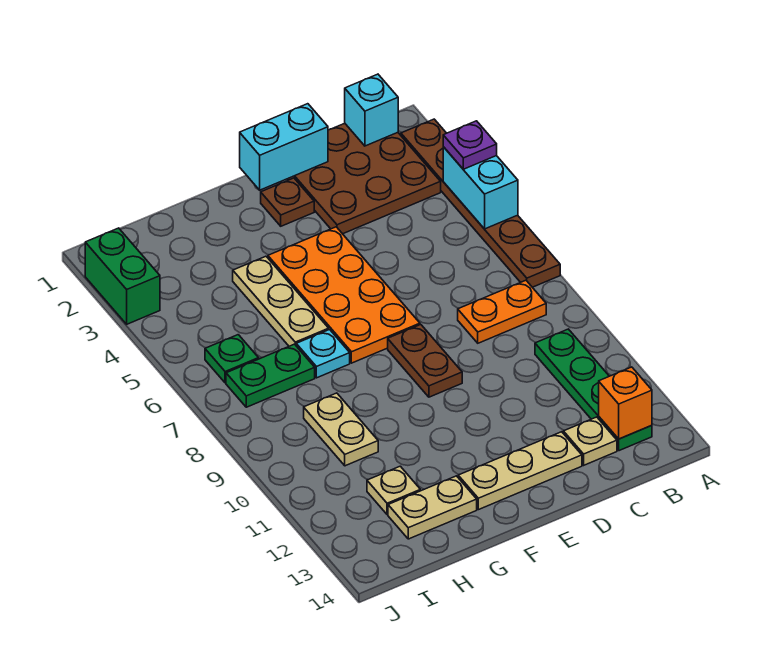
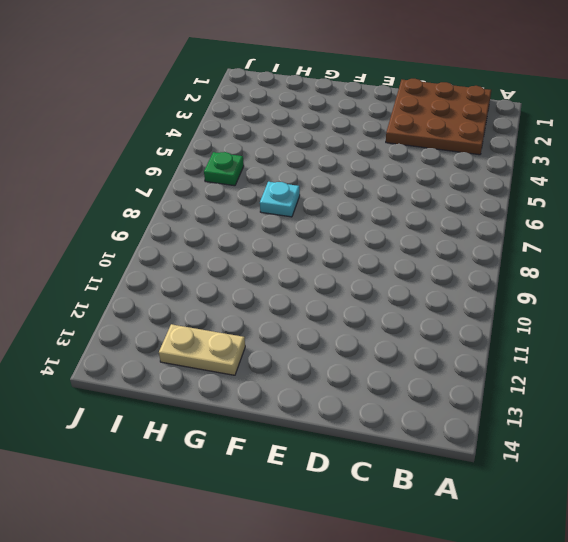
none -> brown 1x6 plate [401,119,560,287]
none -> orange 1x2 plate [458,280,546,343]
none -> green 1x4 plate [535,329,652,451]

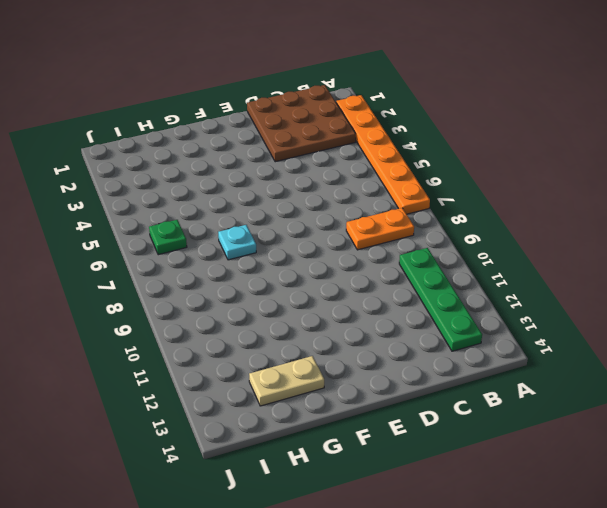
orange 1x6 plate [336,95,430,214] -> brown 1x6 plate [401,119,560,287]
none -> tan 1x1 plate [563,417,617,465]
none -> tan 1x3 plate [458,432,582,510]
none -> brown 1x1 plate [261,178,314,226]

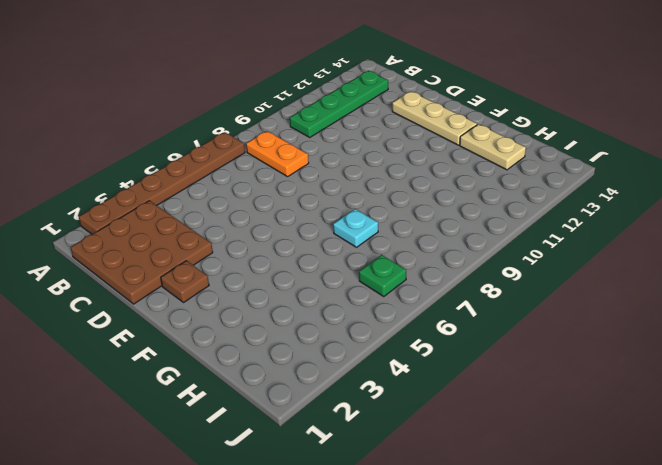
none -> tan 1x1 plate [563,417,617,465]
none -> orange 2x4 plate [268,227,420,363]
none -> brown 1x2 plate [388,325,462,397]

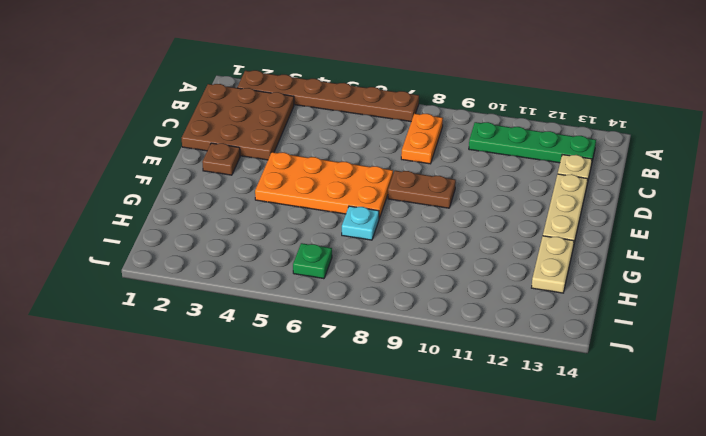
none -> tan 1x3 plate [233,256,329,346]
none -> green 1x2 plate [226,344,315,407]
none -> tan 1x2 plate [304,393,378,466]

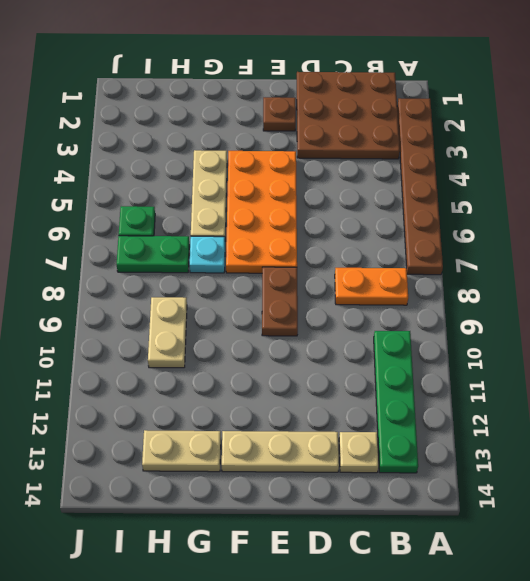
none -> tan 1x1 plate [367,466,420,515]
none -> green 1x2 brick [85,228,160,324]
none -> cyan 1x2 brick [443,147,518,229]

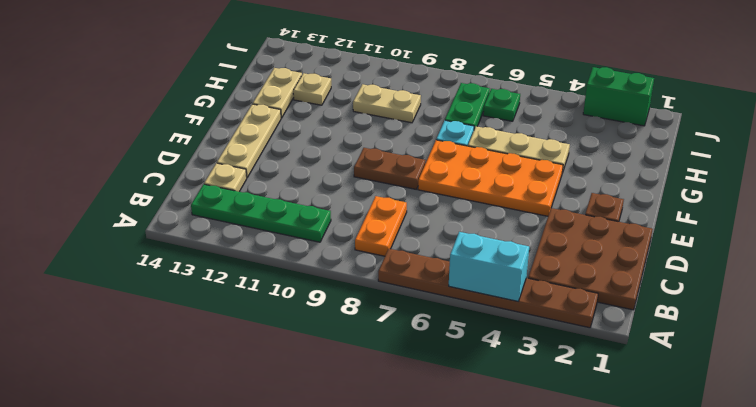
none -> cyan 1x1 brick [345,74,398,146]
none -> orange 1x1 brick [599,367,652,439]
none -> cyan 1x2 brick [240,104,328,190]

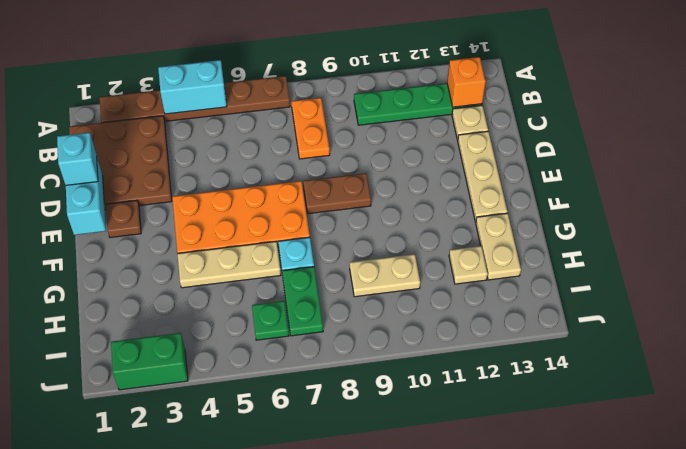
cyan 1x1 brick [57,132,98,185] -> cyan 1x1 brick moved to [345,74,398,146]
none -> purple 1x1 plate [443,121,497,169]

